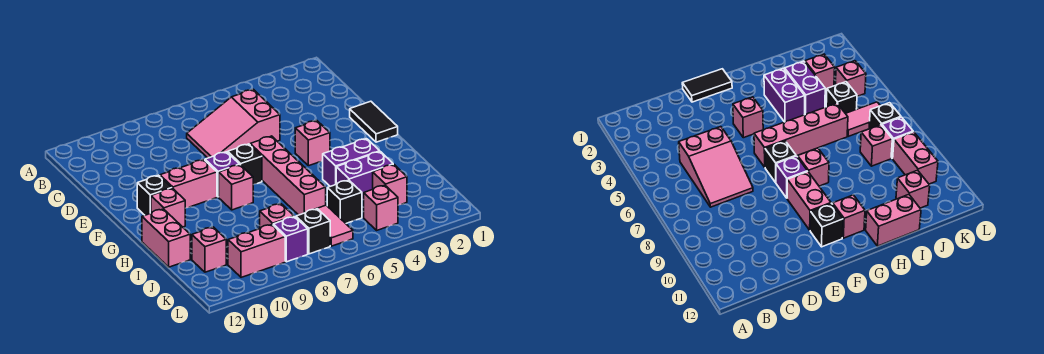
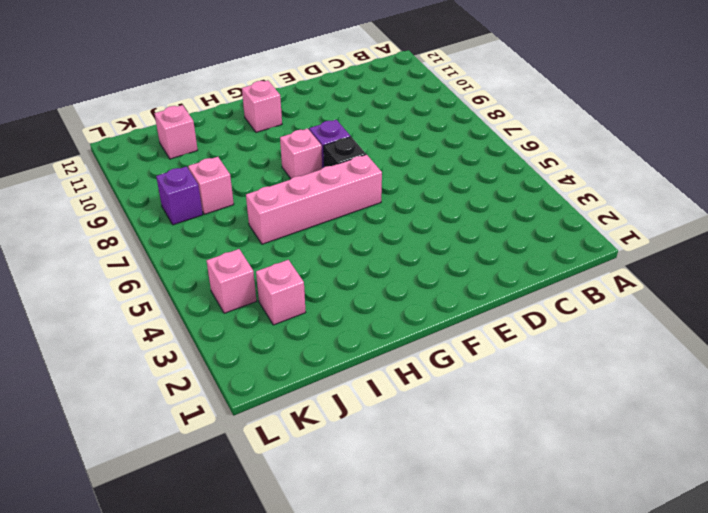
none -> pink 2x3 slope [187,89,280,158]
none -> black 1x2 tile [350,101,398,142]
none -> pink 1x1 brick [295,121,330,166]

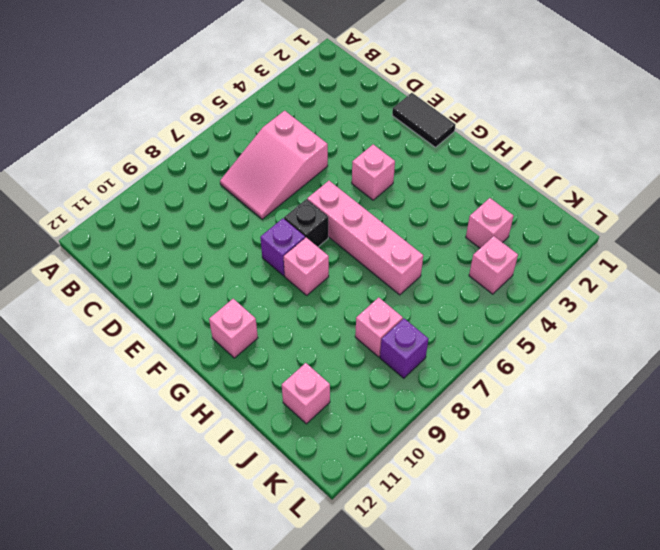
none -> pink 1x2 brick [160,160,217,208]
none -> black 1x1 brick [137,175,172,215]
none -> purple 1x2 brick [323,139,380,186]

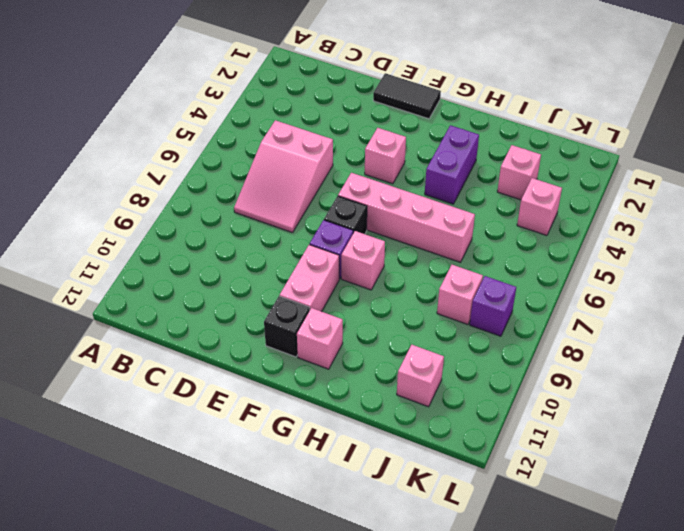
none -> pink 1x2 brick [142,209,190,267]
none -> purple 1x2 brick [336,152,393,200]
none -> black 1x1 brick [327,180,362,223]

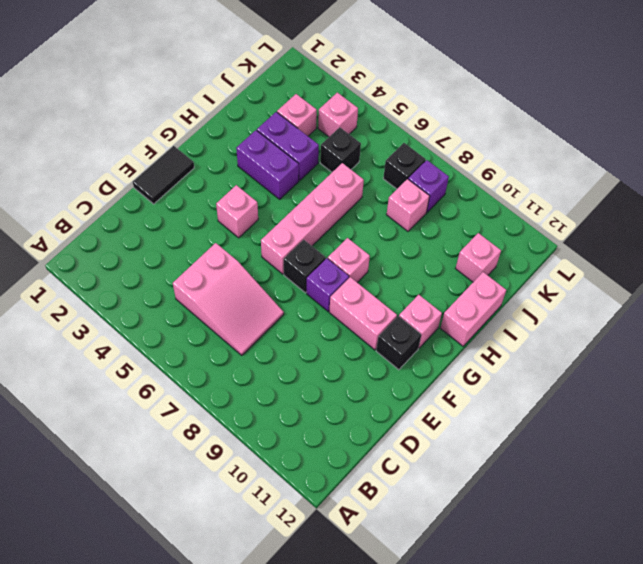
none -> pink 1x2 tile [314,205,353,246]
none -> pink 1x2 brick [228,225,285,277]

